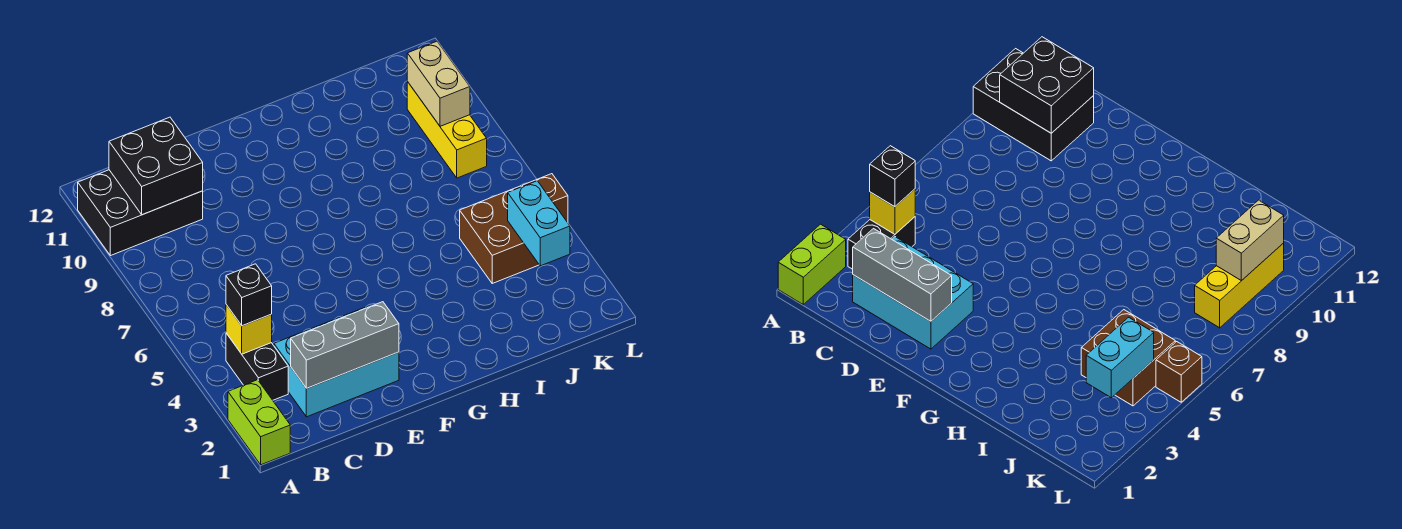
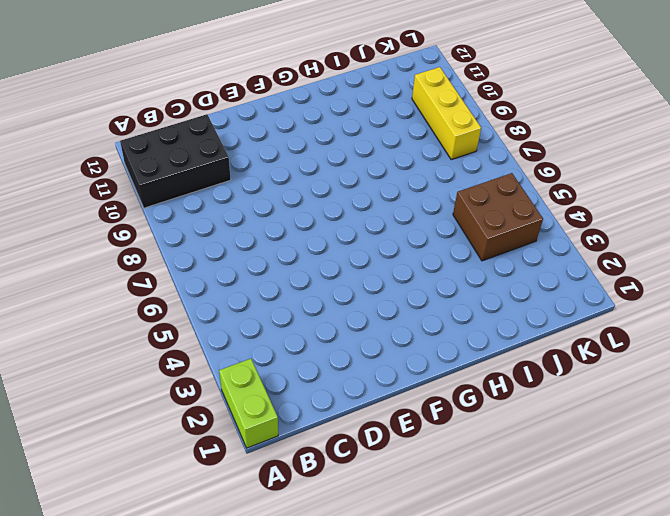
none -> black 1x2 brick [226,333,288,400]
none -> cyan 2x3 brick [274,307,399,417]
none -> brown 1x1 brick [522,174,568,223]

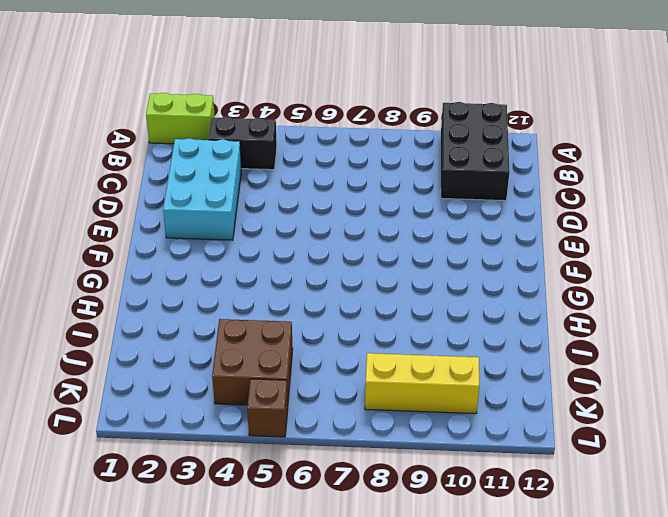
none -> yellow 1x1 brick [226,305,272,354]
none -> black 2x2 brick [109,117,203,215]
none -> grey 1x3 brick [291,302,399,388]

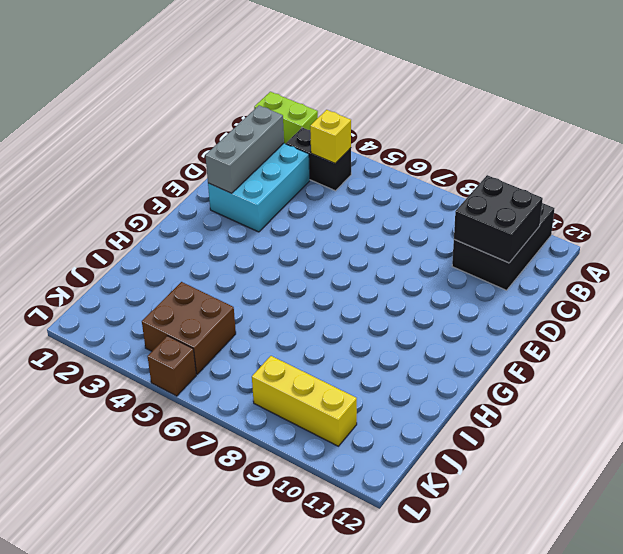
none -> cyan 1x2 brick [508,181,570,266]
none -> tan 1x2 brick [407,41,470,126]
none -> black 1x1 brick [226,264,272,326]

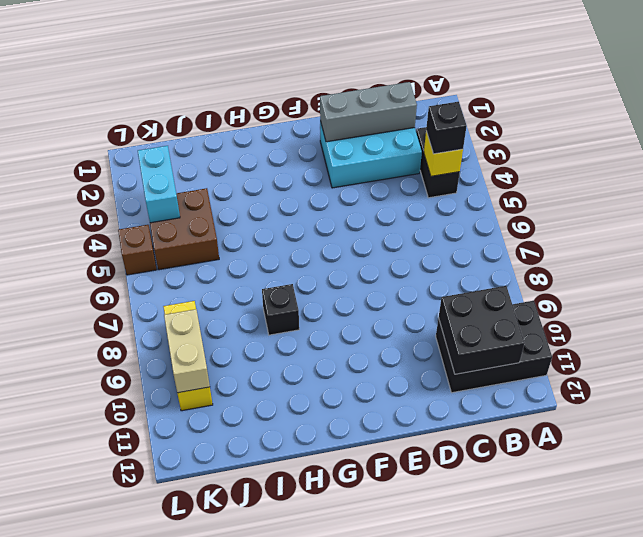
black 1x1 brick [262,284,299,335] -> none
none -> lime 1x2 brick [228,380,290,465]

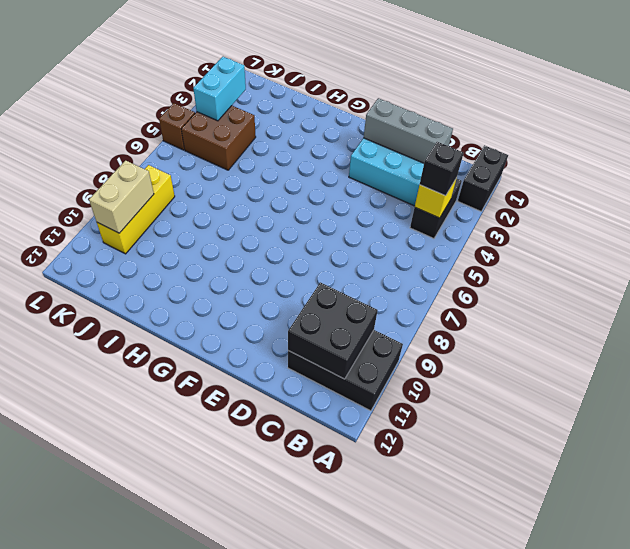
black 1x2 brick [458,145,508,211] -> lime 1x2 brick [228,380,290,465]

